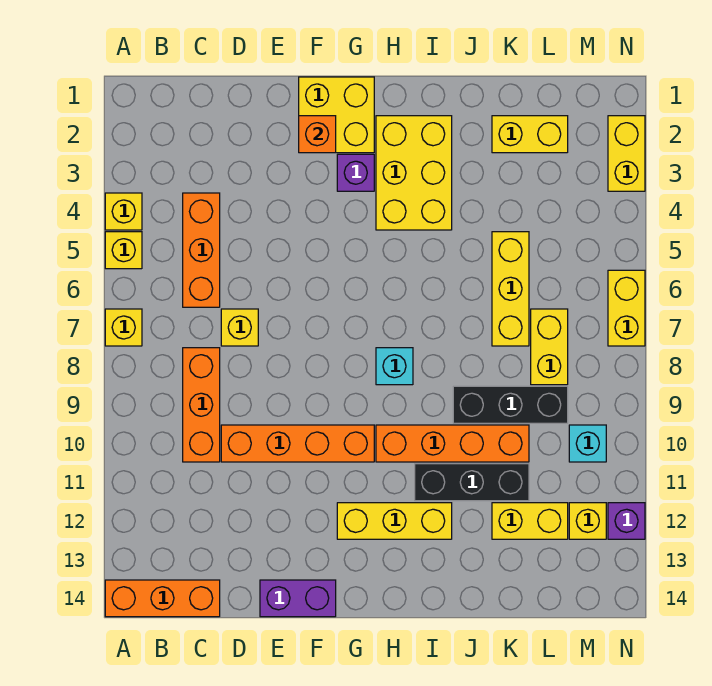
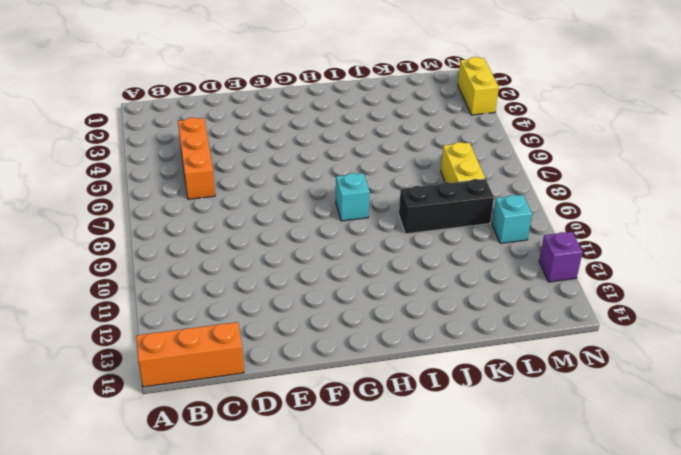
none -> yellow 1x1 brick [105,193,142,230]
none -> yellow 1x1 brick [105,232,142,269]
none -> yellow 1x1 brick [105,309,142,346]

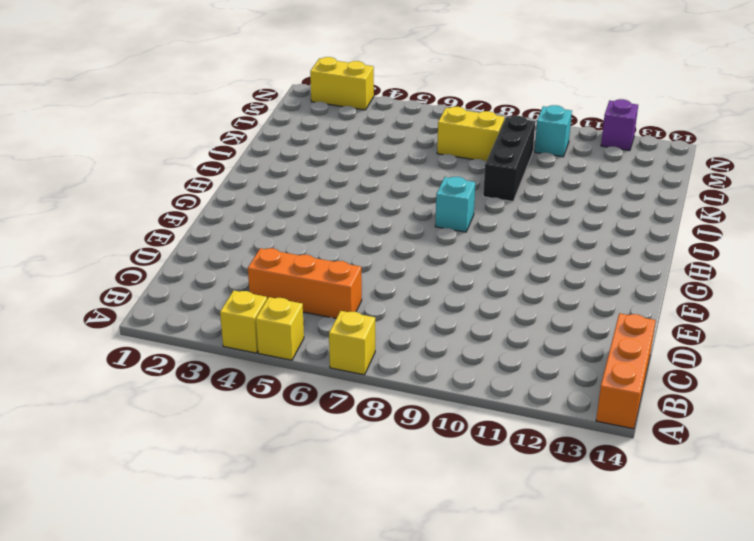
none -> orange 1x3 brick [183,348,220,462]
none -> yellow 1x1 brick [221,309,258,346]
none -> orange 1x4 brick [221,425,374,462]

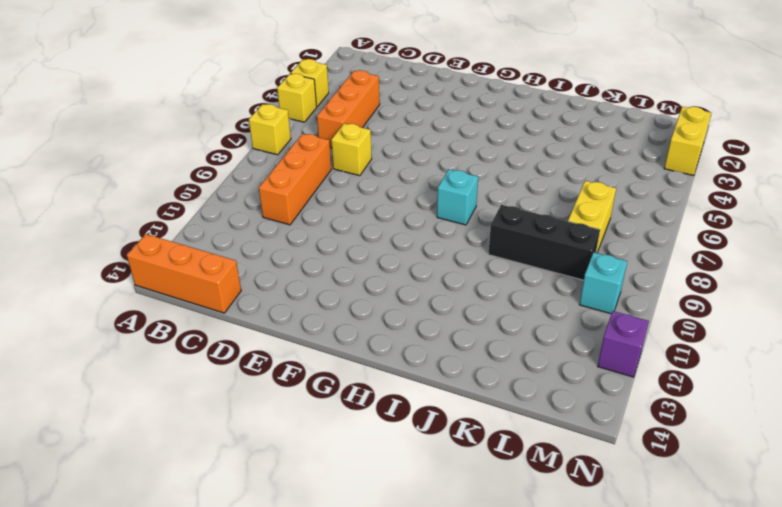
none -> orange 1x4 brick [221,425,374,462]
none -> purple 1x2 brick [260,580,336,617]
none -> yellow 2x2 brick [299,77,374,153]

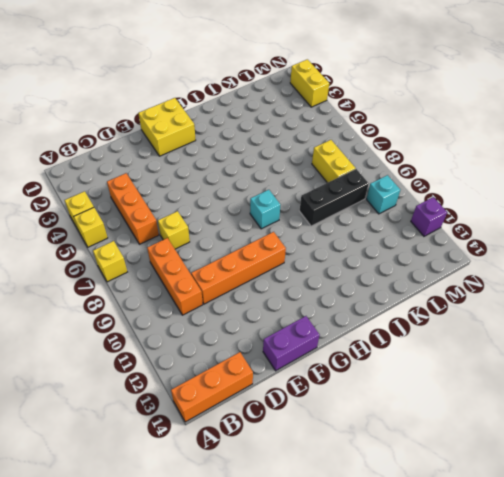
none -> purple 1x1 brick [337,154,374,191]
none -> yellow 1x3 brick [337,503,452,539]
none -> yellow 2x3 brick [376,116,452,230]

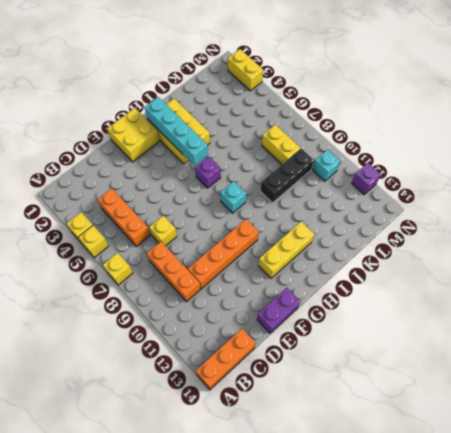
cyan 1x4 brick [145,97,208,166] -> none
purple 1x1 brick [195,156,221,188] -> purple 1x1 brick moved to [337,154,374,191]
none -> orange 1x4 brick [376,425,529,462]
none -> black 1x3 brick [415,464,529,501]
none -> yellow 1x2 brick [492,116,568,153]

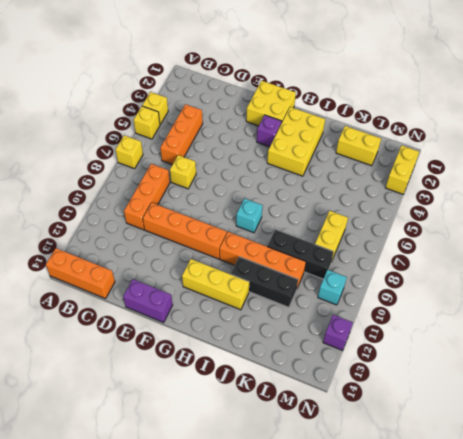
none -> yellow 1x3 brick [492,232,529,346]
none -> yellow 1x2 brick [492,503,568,539]
none -> yellow 1x1 brick [569,503,606,539]

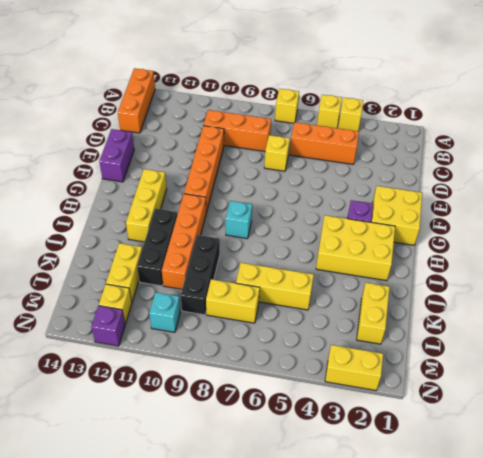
none -> yellow 1x2 brick [608,270,645,346]
none -> orange 1x1 brick [299,116,336,153]

